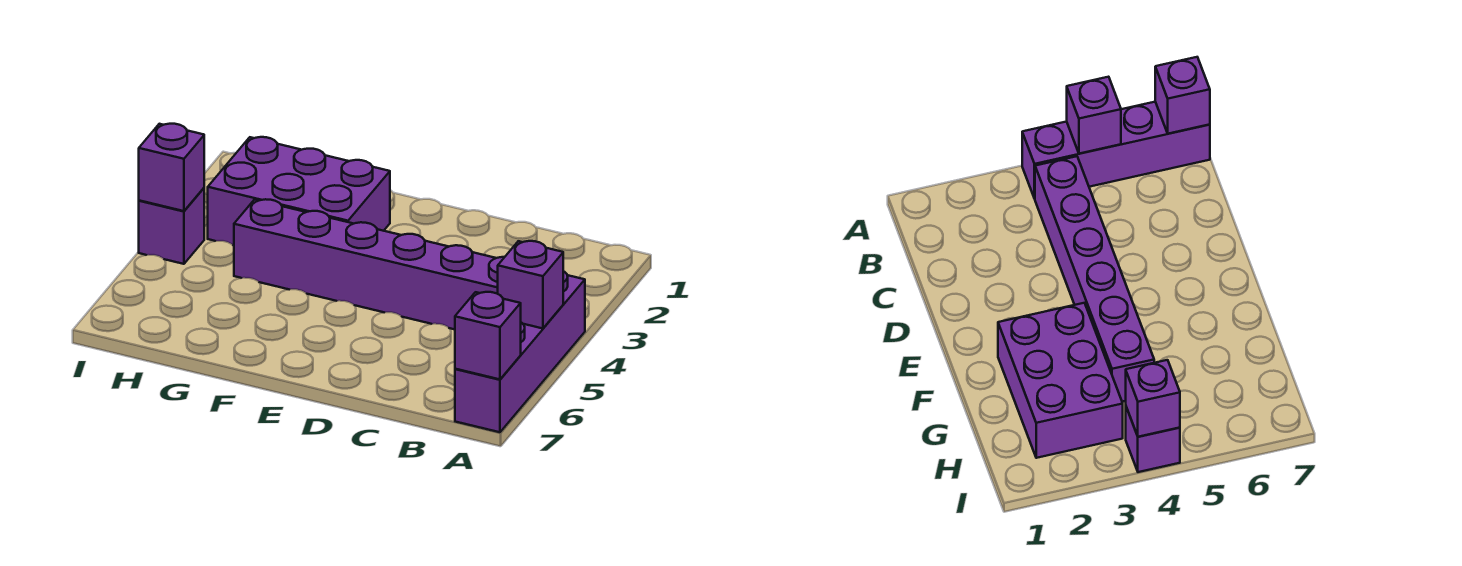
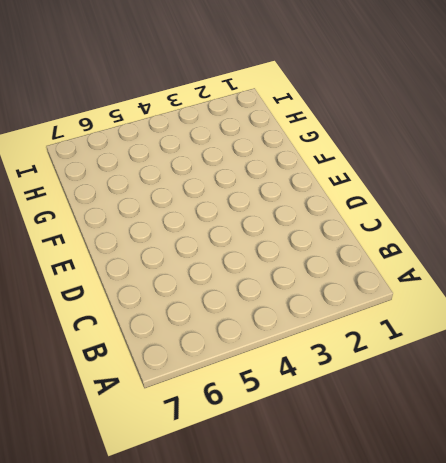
none -> purple 1x4 brick [455,271,585,432]
none -> purple 1x6 brick [234,199,504,329]

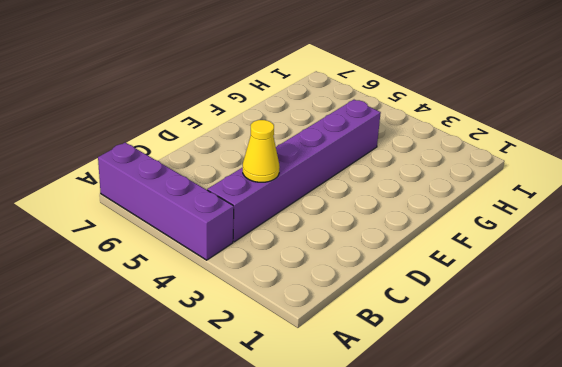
yellow 1x1 cone [243,120,279,182] -> none
none -> purple 2x3 brick [208,137,390,245]
none -> purple 1x1 brick [139,188,204,264]

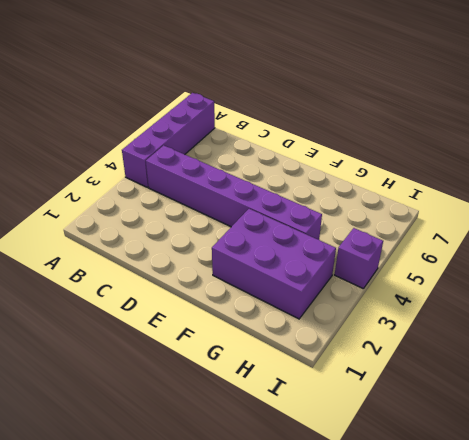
none -> purple 1x1 brick [498,241,563,328]
none -> purple 1x1 brick [455,292,521,379]

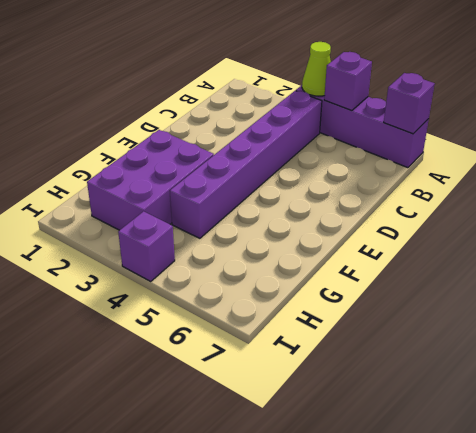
lime 1x1 cone [302,42,331,96] -> none
none -> purple 1x1 brick [139,124,204,211]

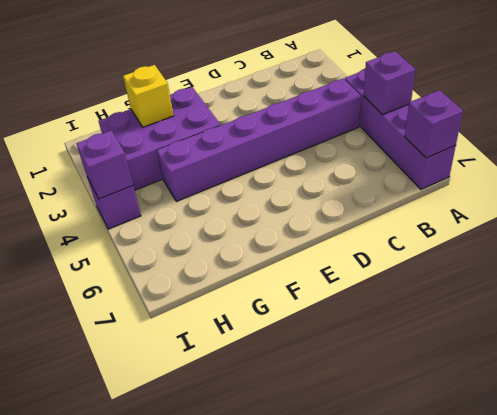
yellow 1x1 brick [123,65,174,127] -> none

